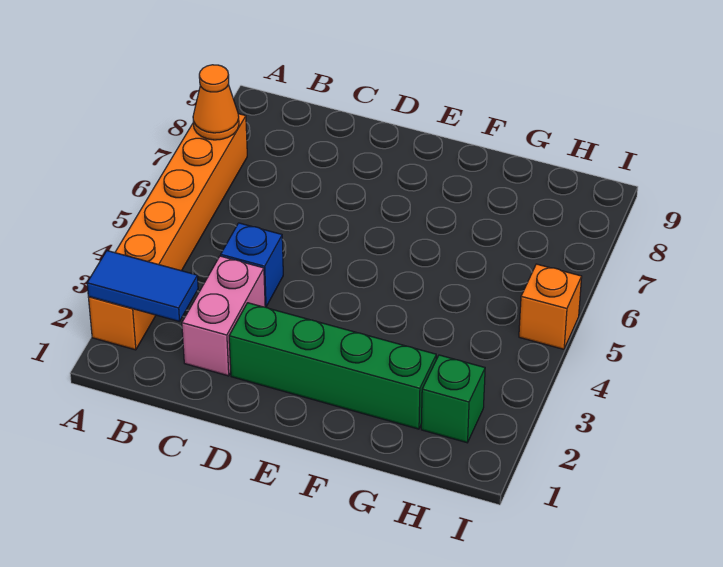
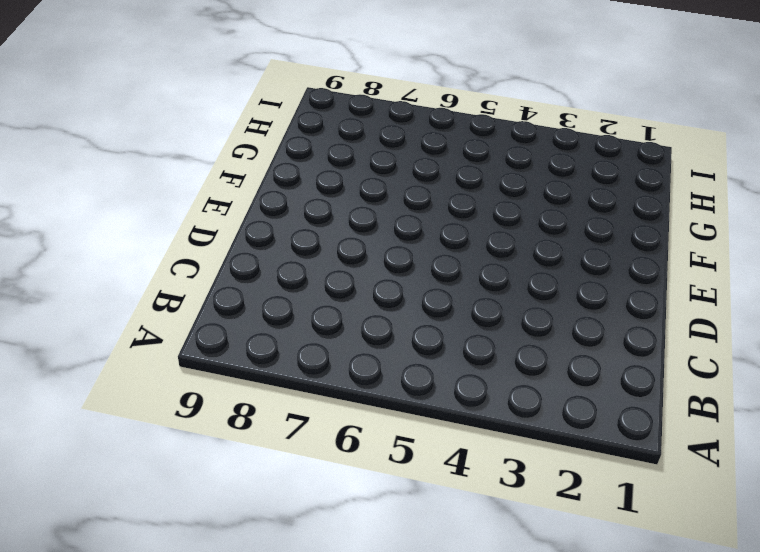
none -> orange 1x6 brick [88,114,247,350]
none -> pink 1x2 brick [182,256,265,376]

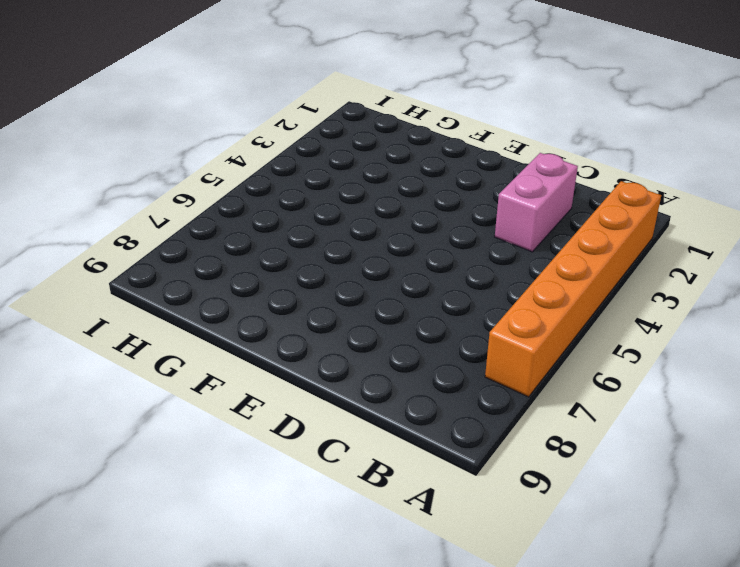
none -> blue 1x1 brick [221,223,283,307]
none -> green 1x4 brick [229,303,436,429]

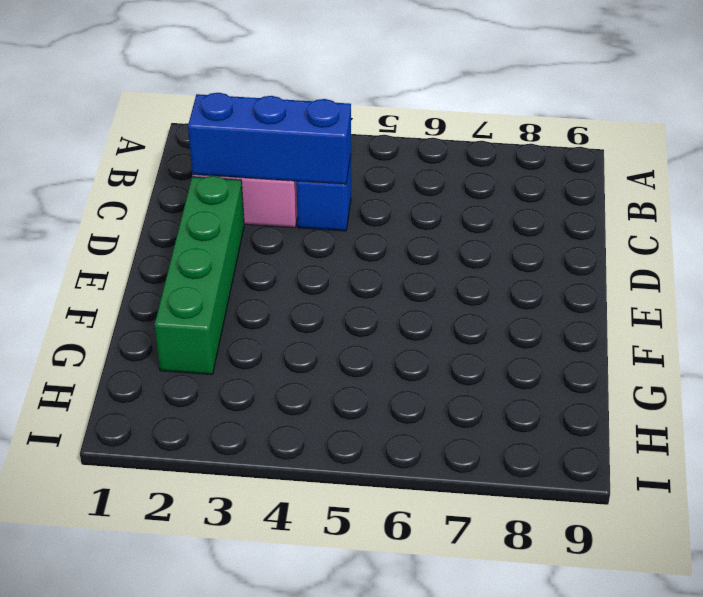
blue 1x3 brick [188,93,351,184] -> none
none -> orange 1x6 brick [88,114,247,350]
none -> green 1x1 brick [421,355,485,443]

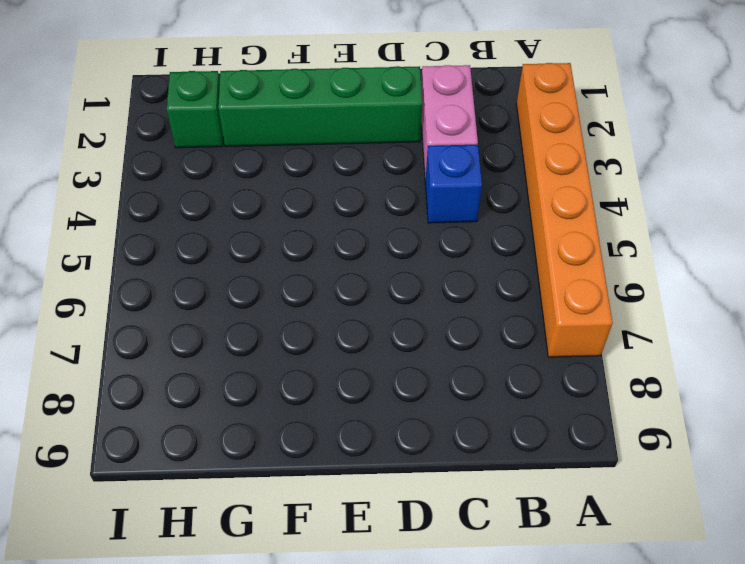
none -> orange 1x1 brick [519,264,582,349]
none -> blue 1x2 tile [87,251,198,322]

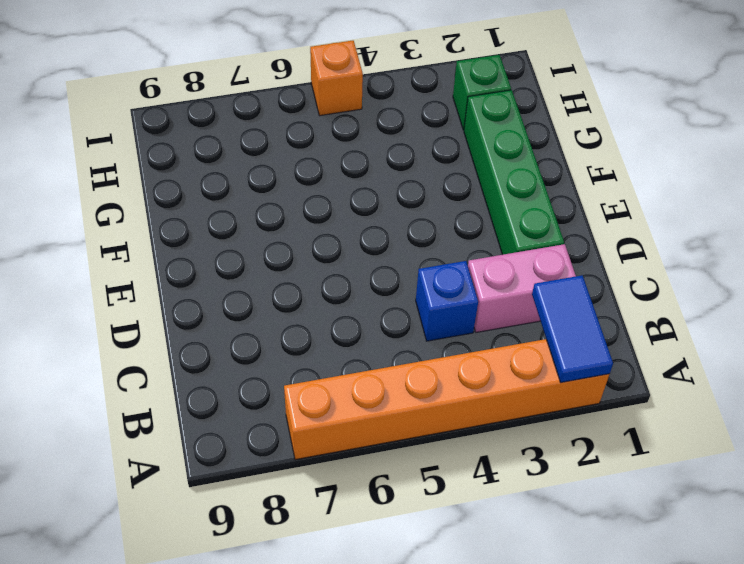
none -> orange 1x1 cone [193,65,239,140]

